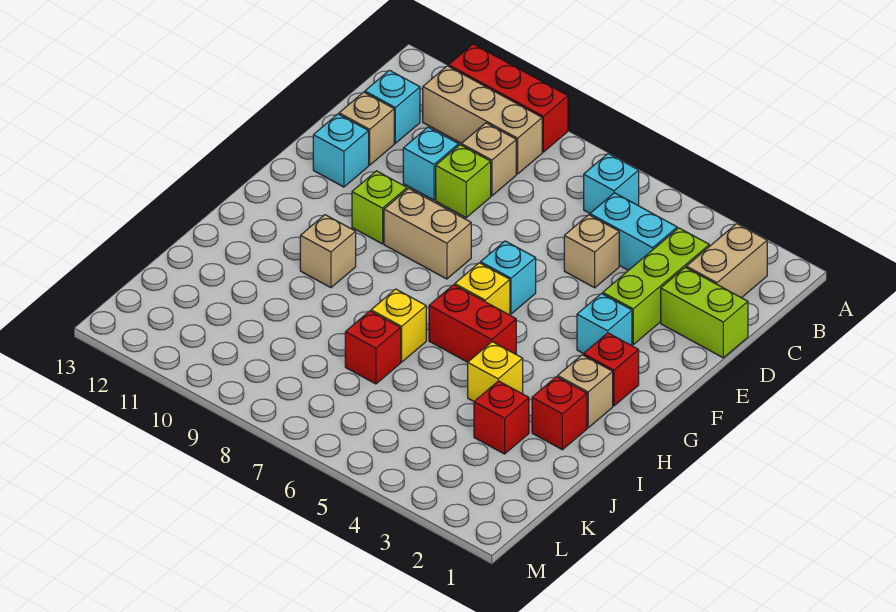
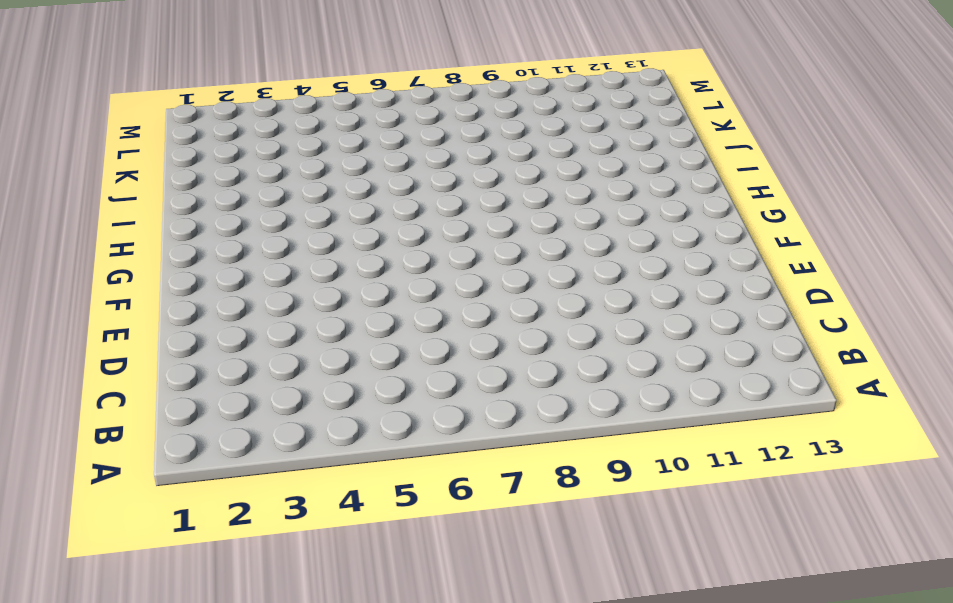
none -> red 1x3 brick [449,44,568,152]
none -> tan 1x2 brick [686,224,767,298]
none -> cyan 1x1 brick [584,154,639,213]

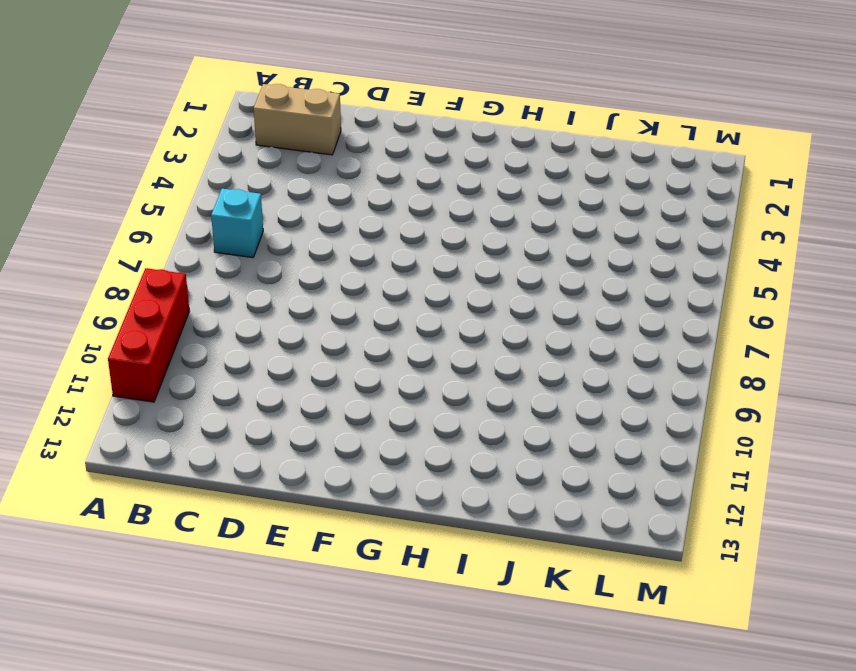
none -> tan 1x3 brick [423,66,542,174]
none -> lime 1x3 brick [603,228,709,344]
none -> cyan 1x2 brick [590,193,677,270]

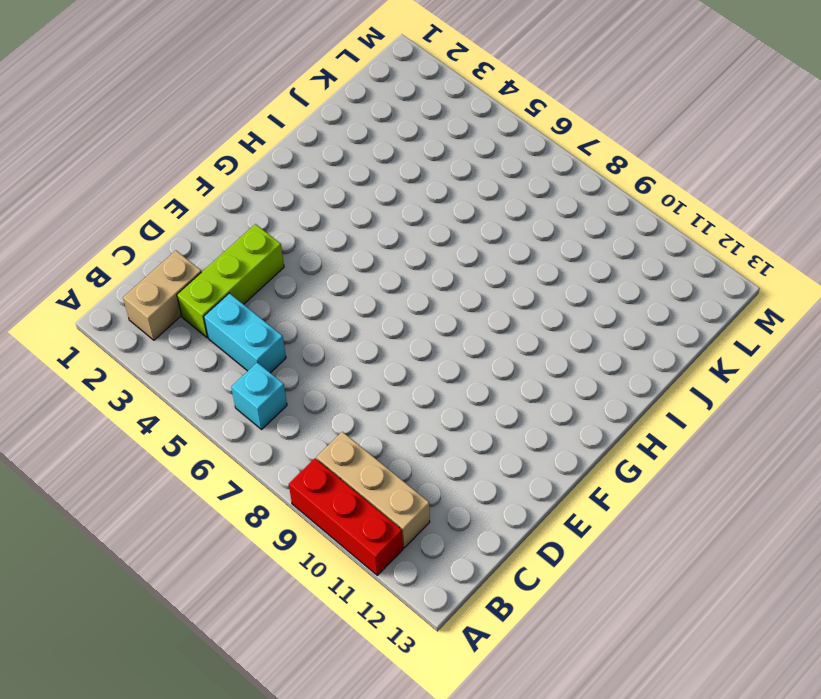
none -> tan 1x1 brick [461,123,516,196]
none -> cyan 1x1 brick [365,70,420,143]
none -> lime 1x2 brick [661,267,748,358]

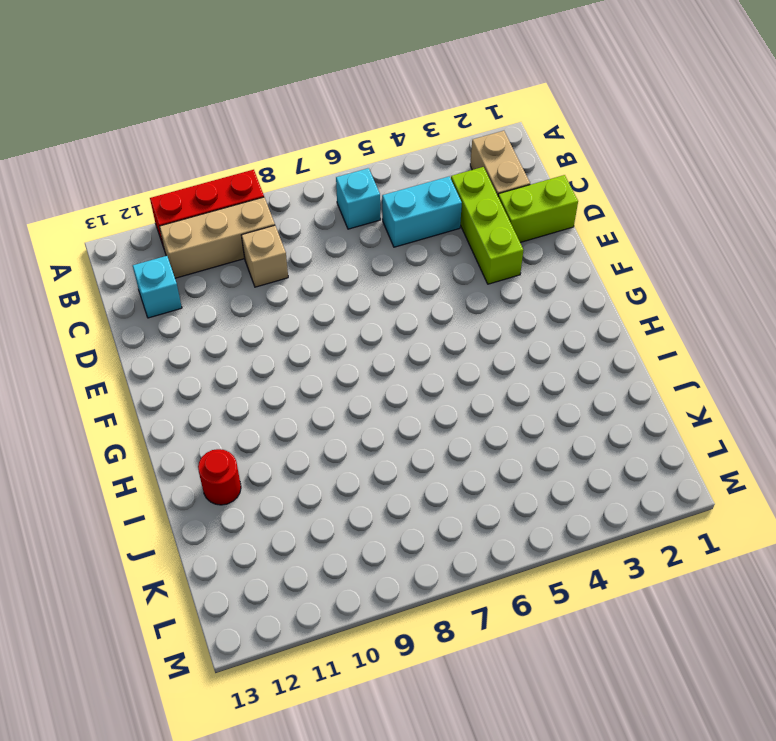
red 1x1 round brick [198,449,241,505] -> none
none -> tan 1x1 brick [564,215,619,288]
none -> lime 1x1 brick [436,145,491,218]
none -> cyan 1x1 brick [403,127,459,200]

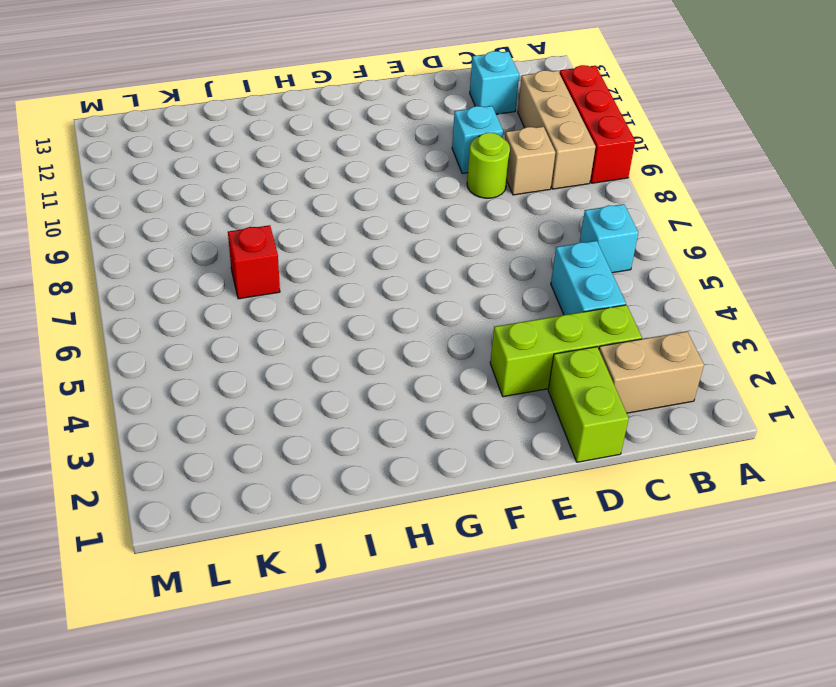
lime 1x1 round brick [467,133,510,198] -> lime 1x1 brick [436,145,491,218]
none -> tan 1x1 brick [564,215,619,288]
none -> tan 1x1 brick [339,92,394,165]
none -> cyan 1x1 brick [313,114,369,187]

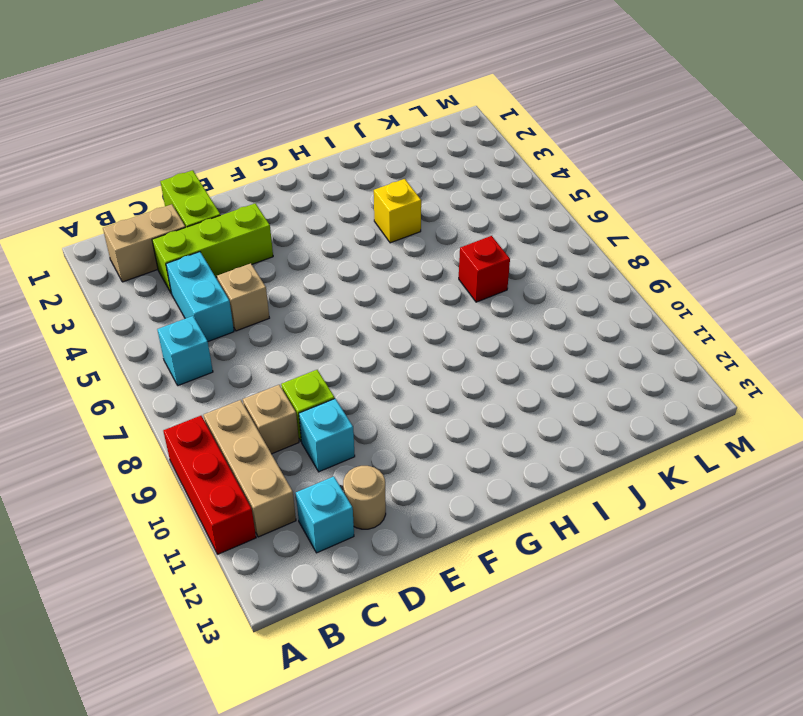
tan 1x1 round brick [343,466,386,529] -> tan 1x1 brick [339,92,394,165]
none -> cyan 1x1 brick [313,114,369,187]
none -> cyan 1x1 brick [577,294,632,354]
none -> cyan 1x1 brick [481,241,536,314]

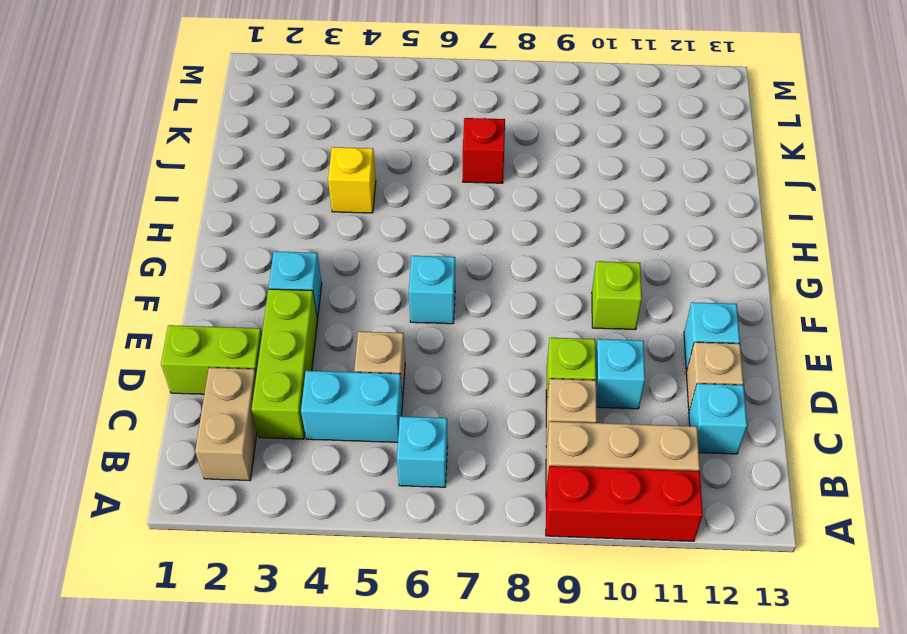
none -> tan 1x2 brick [384,188,471,279]
none -> red 1x1 brick [583,333,639,406]
none -> yellow 1x1 brick [455,263,510,315]

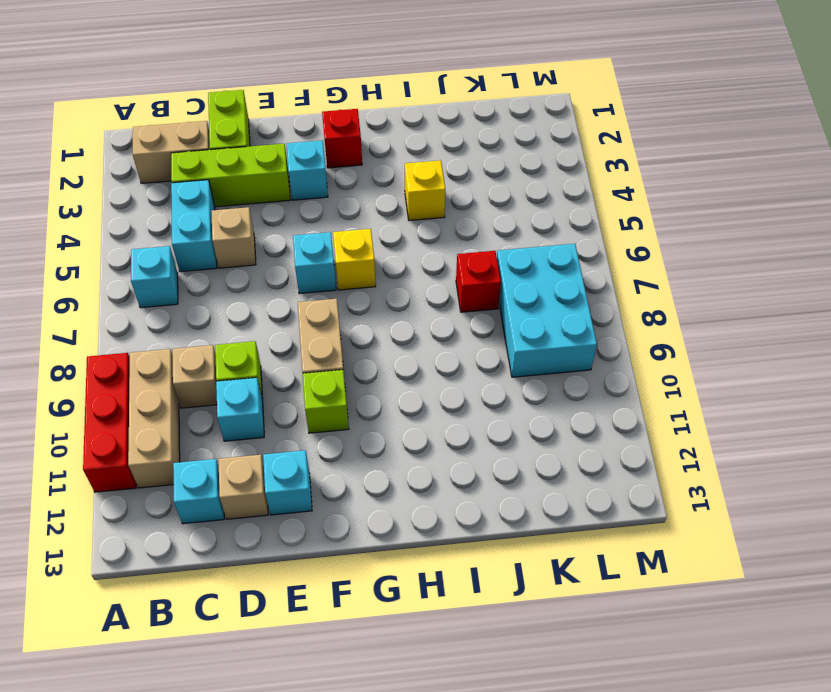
cyan 2x3 brick [497,244,597,377] -> none
none -> tan 1x1 brick [558,355,613,428]
none -> red 1x2 brick [429,285,516,362]
none -> tan 1x1 brick [300,215,356,288]

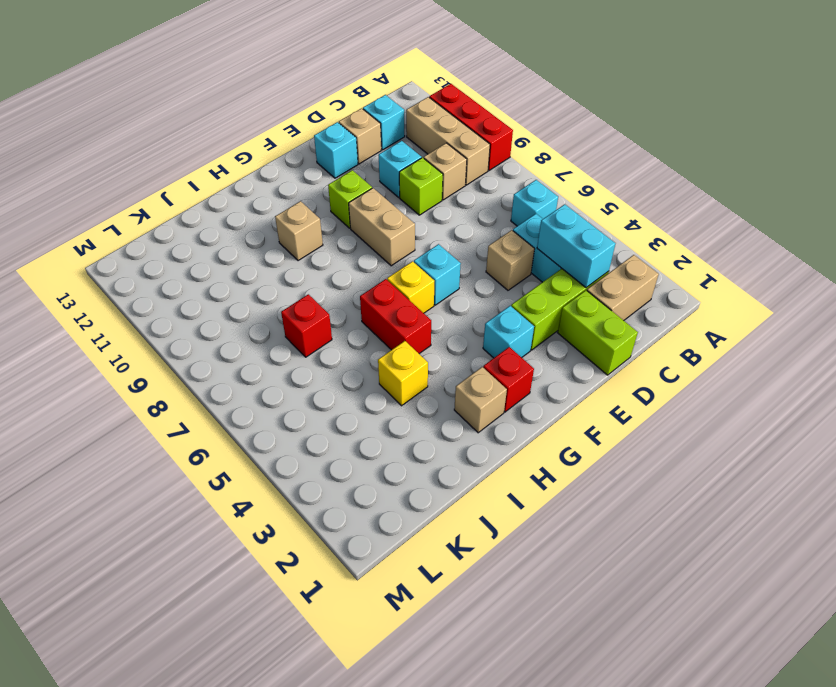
cyan 1x2 brick [537,204,615,288] -> none
none -> red 1x1 brick [532,377,587,450]
none -> yellow 1x1 brick [371,289,426,362]
none -> red 1x1 brick [474,381,529,454]

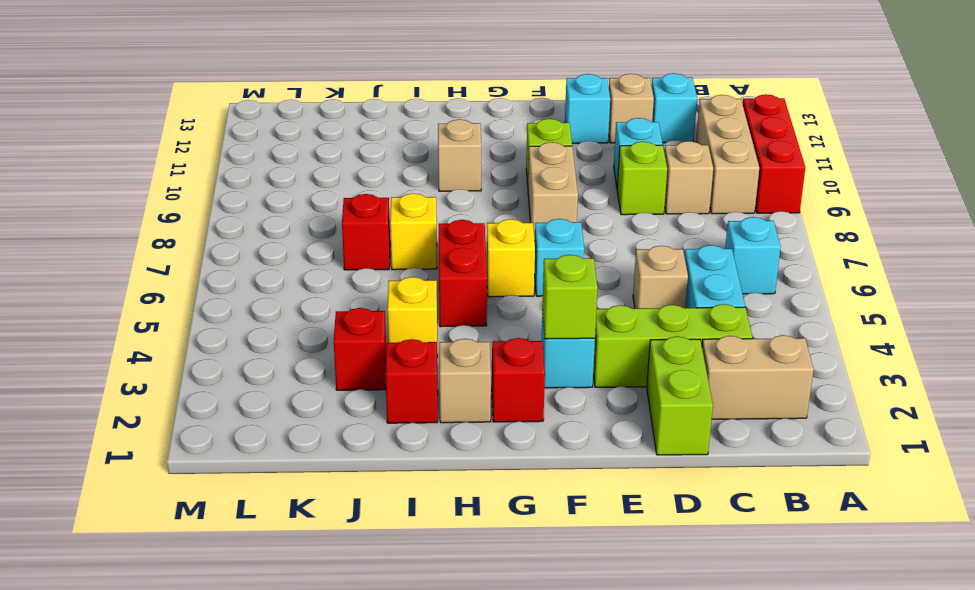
lime 1x1 brick [542,255,598,339] -> none

